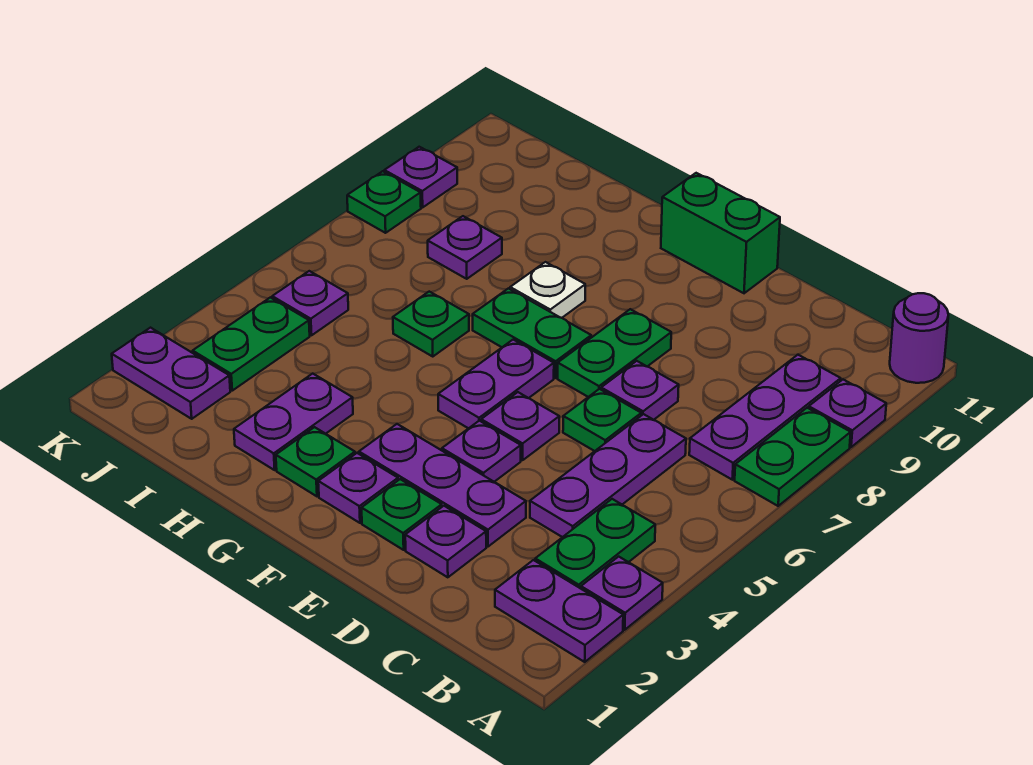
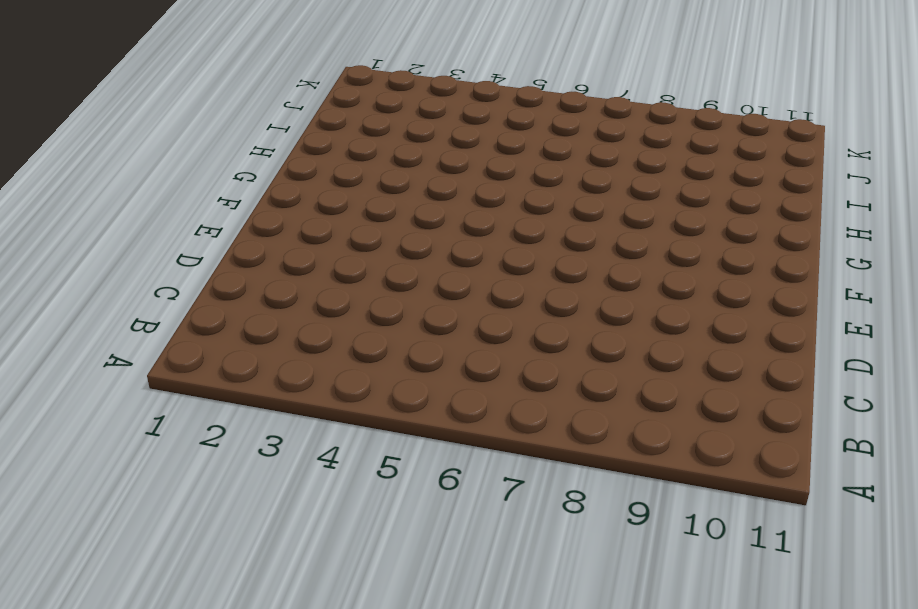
none -> purple 1x2 plate [495,560,623,662]
none -> purple 1x1 plate [581,557,663,630]
none -> green 1x2 plate [735,408,851,506]
none -> purple 1x1 plate [809,380,886,447]

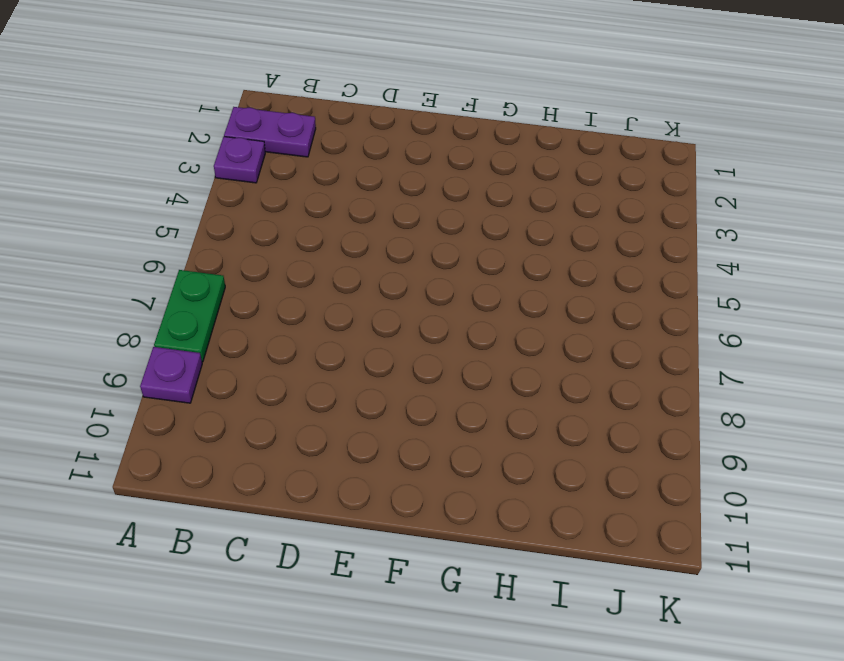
none -> purple 1x1 round brick [890,293,948,383]
none -> green 1x2 plate [535,499,655,589]
none -> purple 1x3 plate [689,355,841,480]
none -> purple 1x3 plate [530,414,686,537]

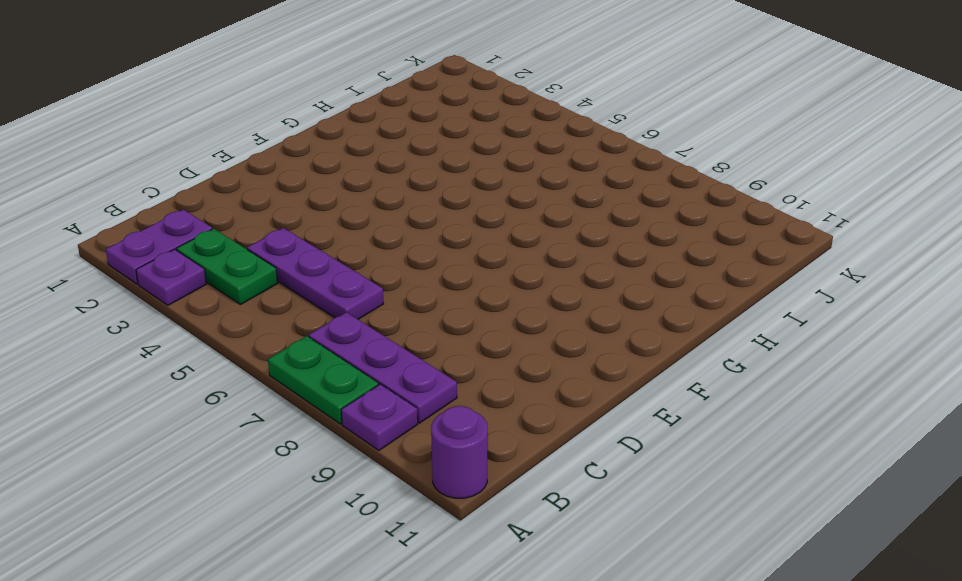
none -> purple 1x1 plate [405,506,486,577]
none -> purple 1x3 plate [359,424,526,547]
none -> green 1x1 plate [563,389,641,451]
none -> purple 1x1 plate [601,361,679,420]

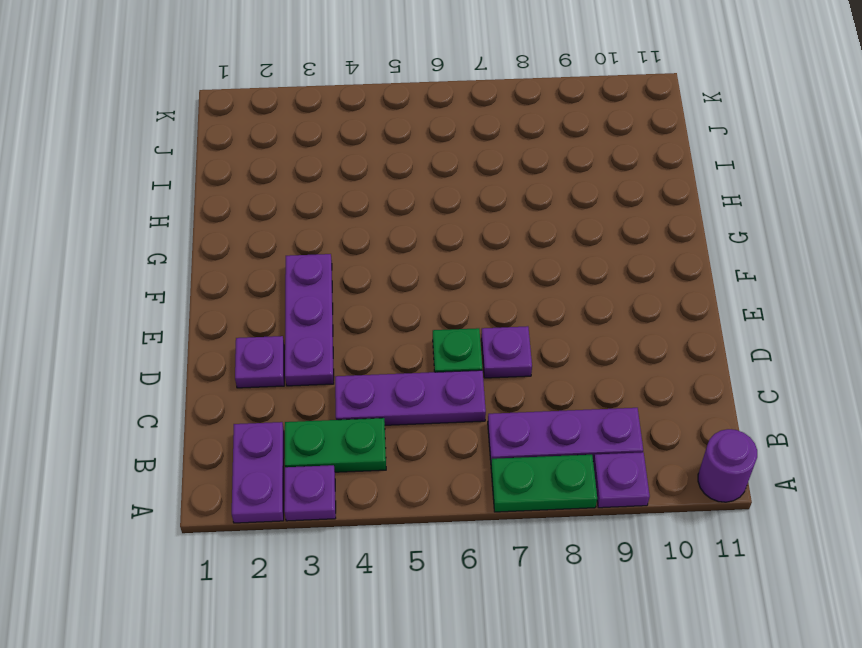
none -> green 1x1 plate [362,479,442,550]
none -> purple 1x1 plate [442,421,521,482]
none -> purple 1x1 plate [481,392,559,460]
none -> green 1x2 plate [558,309,671,397]

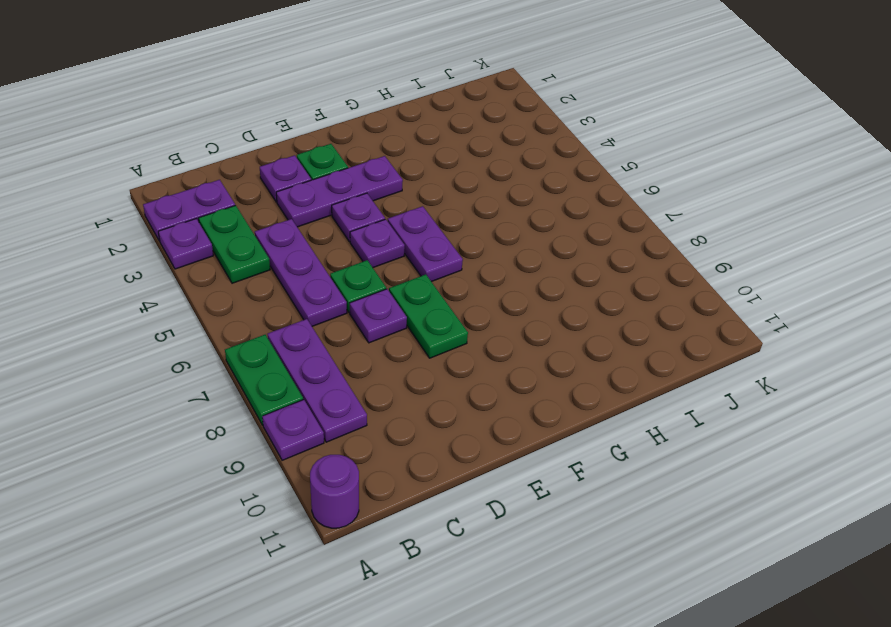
none -> green 1x2 brick [661,173,780,293]
none -> purple 1x1 plate [318,453,398,523]
none -> green 1x2 plate [473,288,591,378]
none -> green 1x1 plate [276,427,355,496]

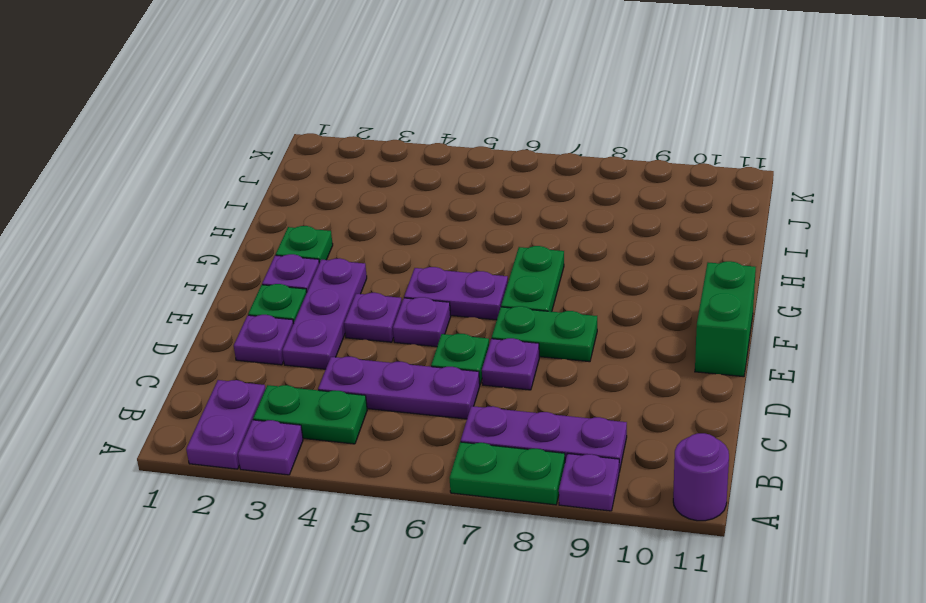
none -> white 1x1 plate [510,262,585,318]
none -> purple 1x2 plate [234,374,353,470]
none -> green 1x1 plate [393,292,469,356]
none -> purple 1x1 plate [428,216,502,279]

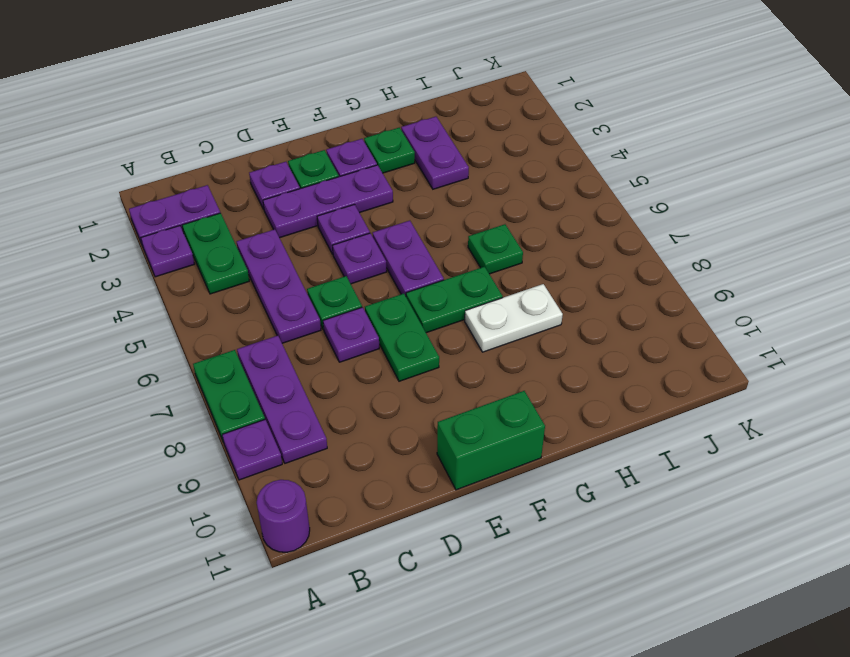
white 1x2 plate [465,284,563,352] -> white 1x1 plate [510,262,585,318]
none -> purple 1x1 plate [428,216,502,279]
none -> purple 1x2 plate [112,328,230,419]
none -> green 1x2 plate [193,297,310,391]
none -> purple 1x1 plate [272,271,348,335]

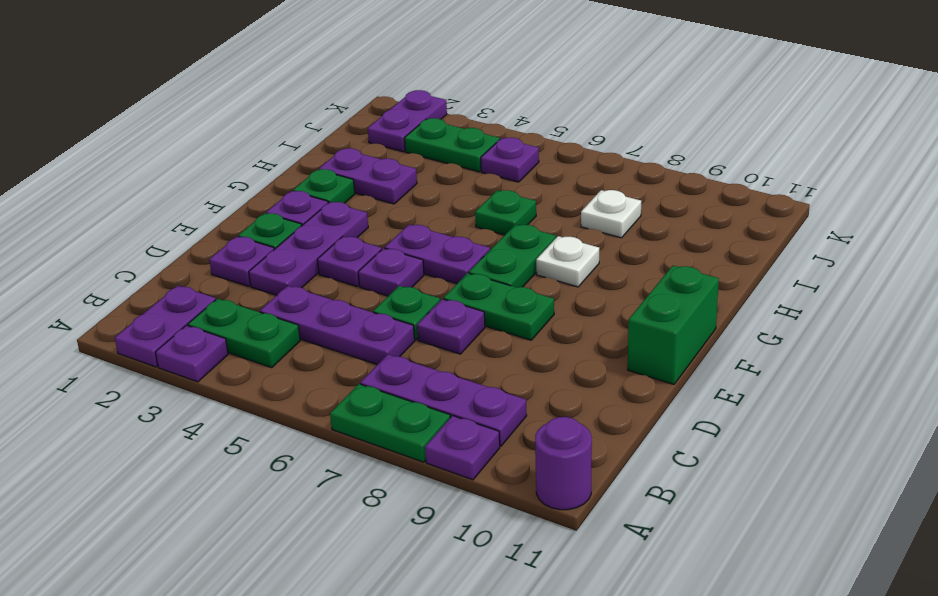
white 1x1 plate [581,190,641,238] -> purple 1x1 plate [428,216,502,279]
none -> green 1x1 plate [347,171,421,233]
none -> purple 1x1 plate [384,147,457,207]

